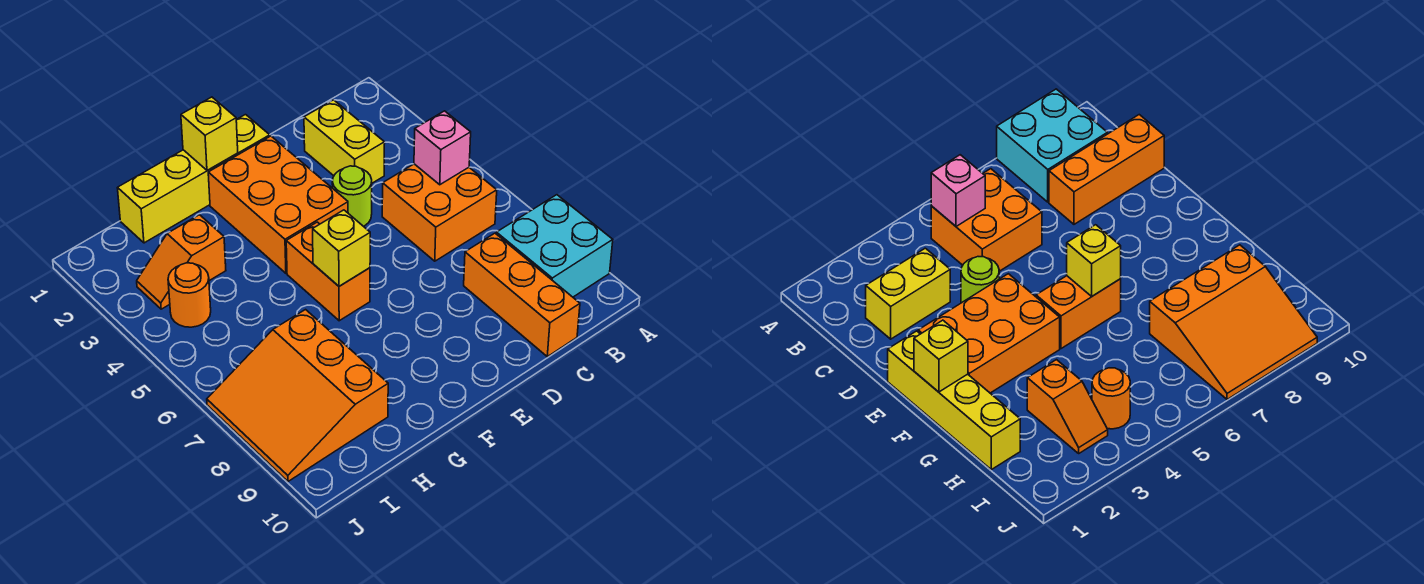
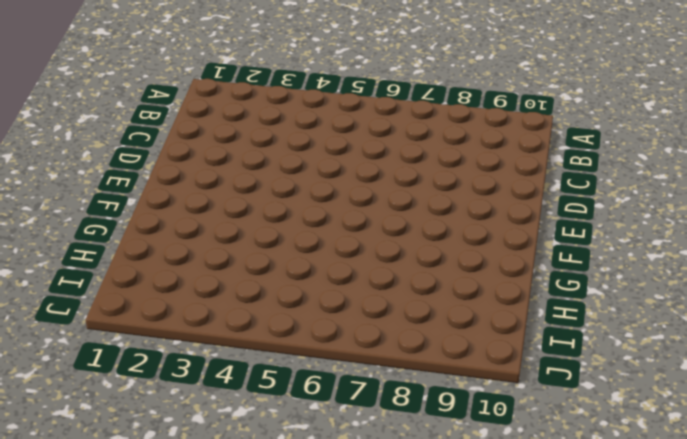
none -> cyan 2x2 brick [496,195,613,297]
none -> orange 2x2 brick [382,164,497,261]
none -> yellow 1x2 brick [304,100,385,183]

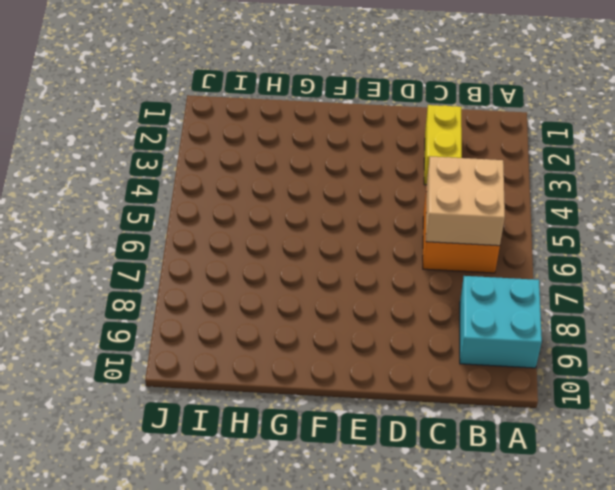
tan 2x2 brick [426,156,505,246] -> pink 1x1 brick [414,111,471,185]
none -> orange 1x3 brick [464,233,580,357]
none -> lime 1x1 round brick [332,166,372,226]
none -> yellow 1x4 brick [118,115,270,243]

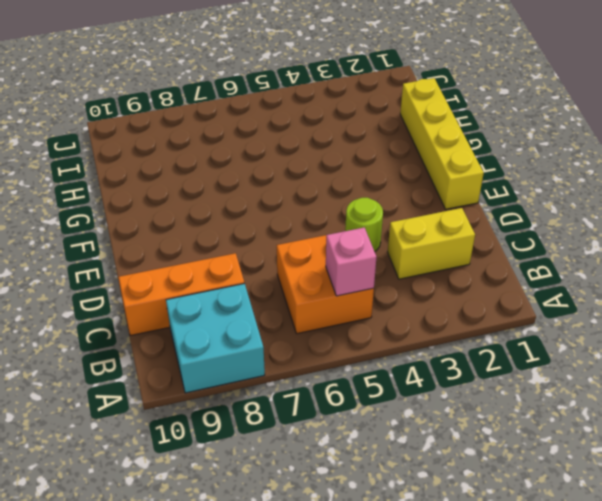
none -> orange 2x3 brick [208,136,348,273]
none -> orange 1x2 brick [286,222,370,321]
none -> orange 1x2 slope [137,215,226,309]

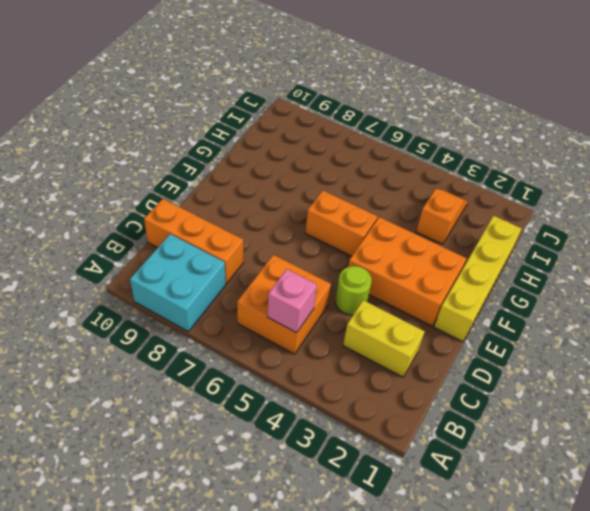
none -> orange 3x3 slope [207,310,388,481]
none -> orange 1x1 round brick [168,263,211,327]
none -> yellow 1x1 brick [181,97,238,171]

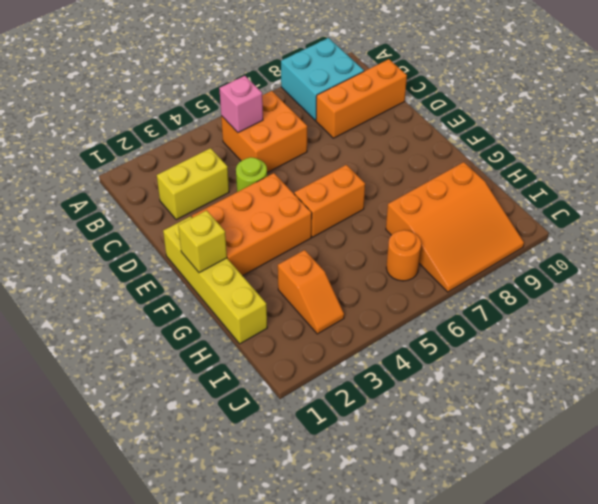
orange 1x1 round brick [386,230,421,281] -> orange 1x1 round brick moved to [168,263,211,327]
none -> yellow 1x1 brick [313,210,370,286]

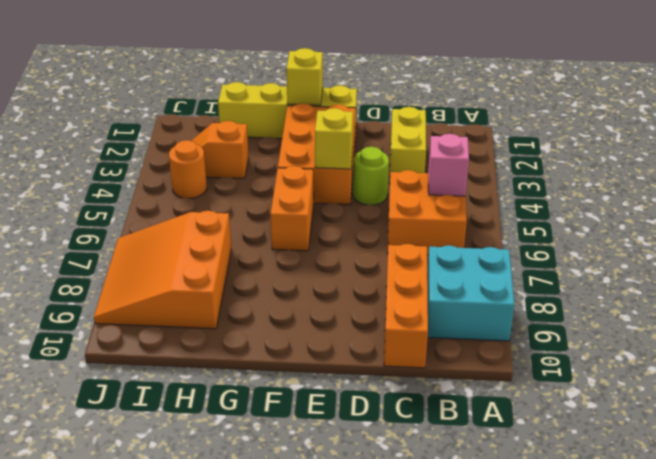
yellow 1x1 brick [315,108,353,169] -> yellow 1x1 brick moved to [313,210,370,286]

